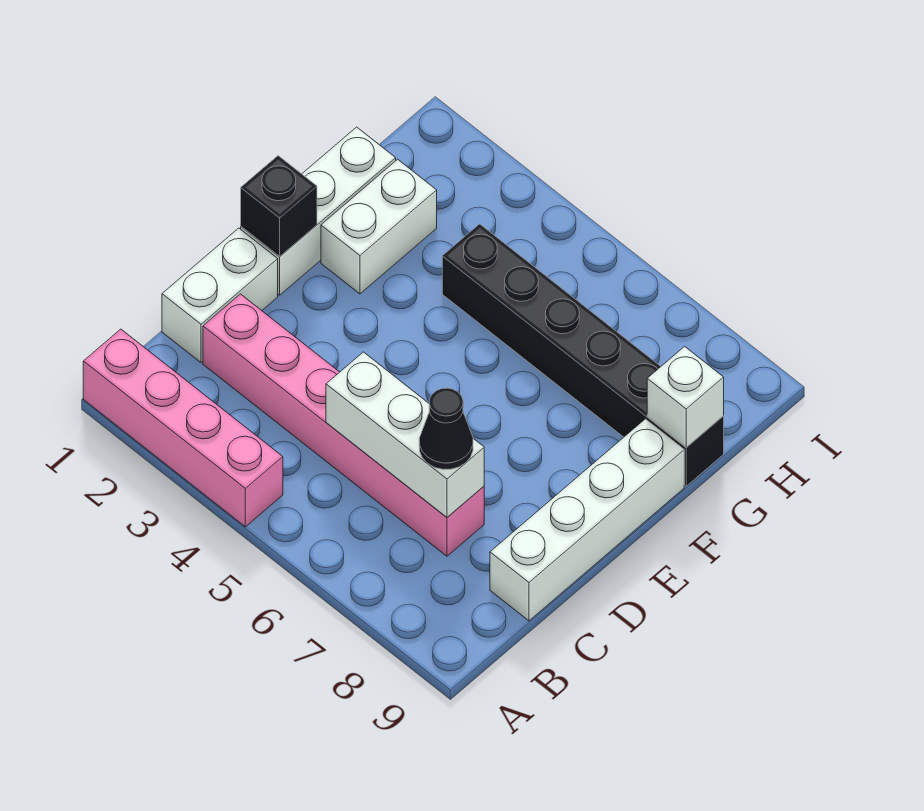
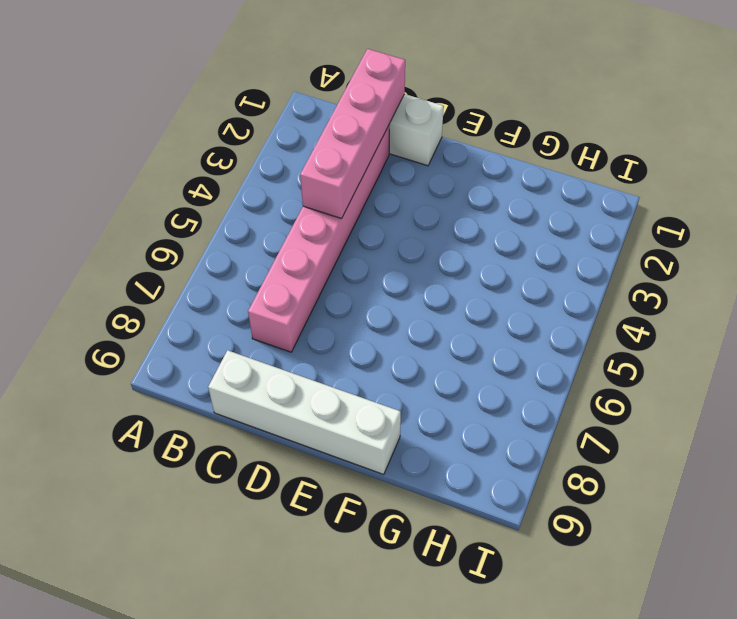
pink 1x4 brick [300,49,405,219] -> pink 1x4 brick moved to [83,329,283,527]
none -> white 1x3 brick [241,127,396,295]
none -> white 1x2 brick [321,159,437,294]

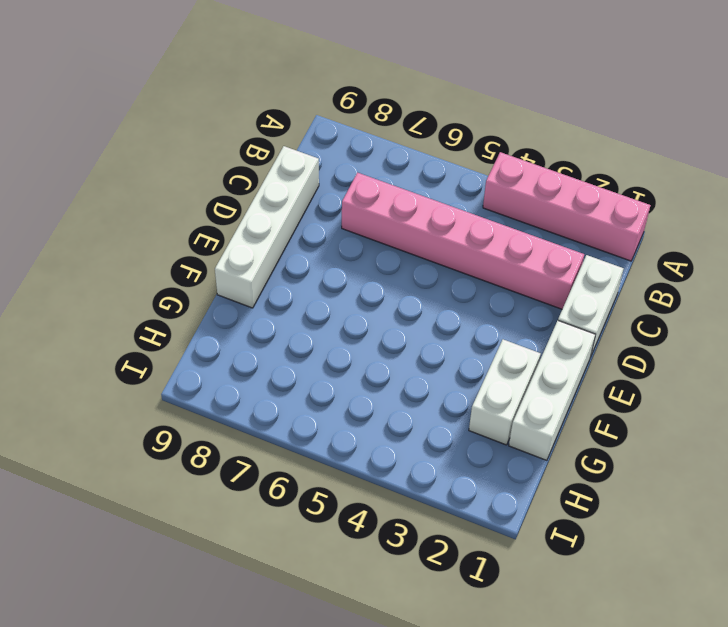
none -> black 1x6 brick [442,224,724,486]
none -> white 1x3 brick [326,352,484,517]

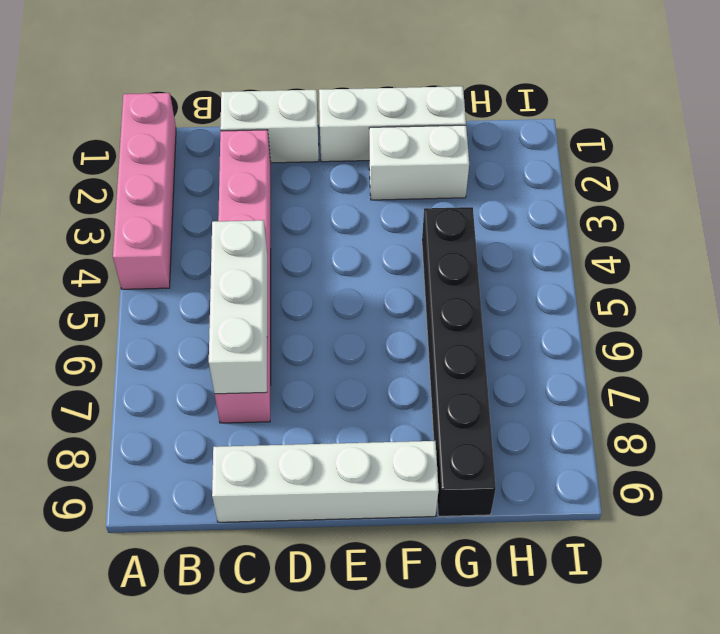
none -> black 1x1 brick [241,156,317,257]
none -> white 1x1 brick [647,346,724,447]

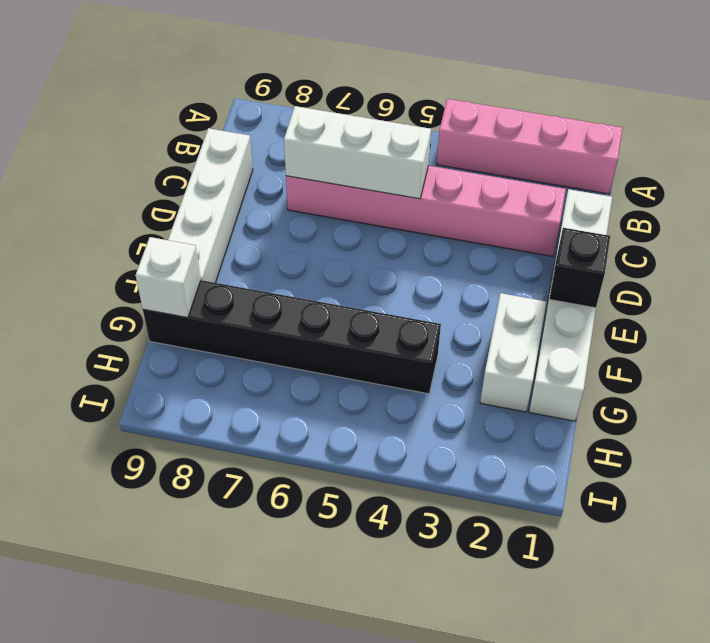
none -> black 1x1 cone [419,388,473,469]

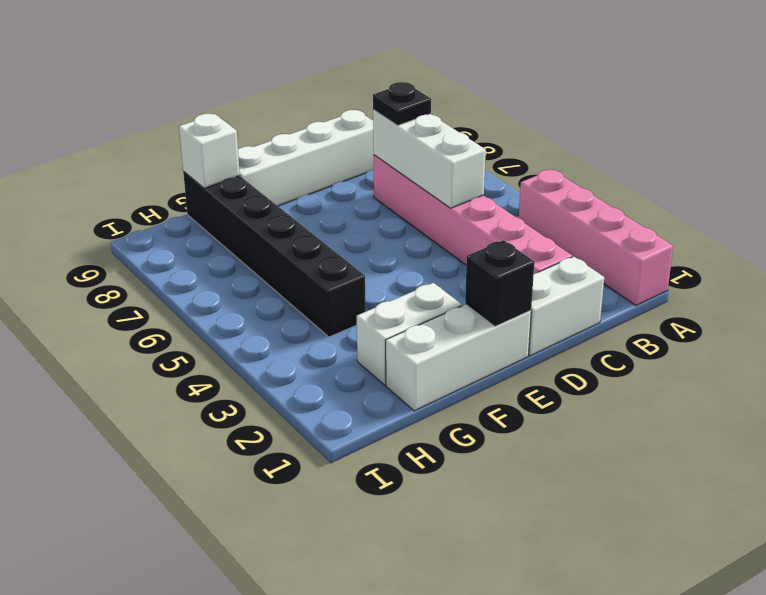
black 1x1 plate [373,82,431,126] -> black 1x1 cone [419,388,473,469]

